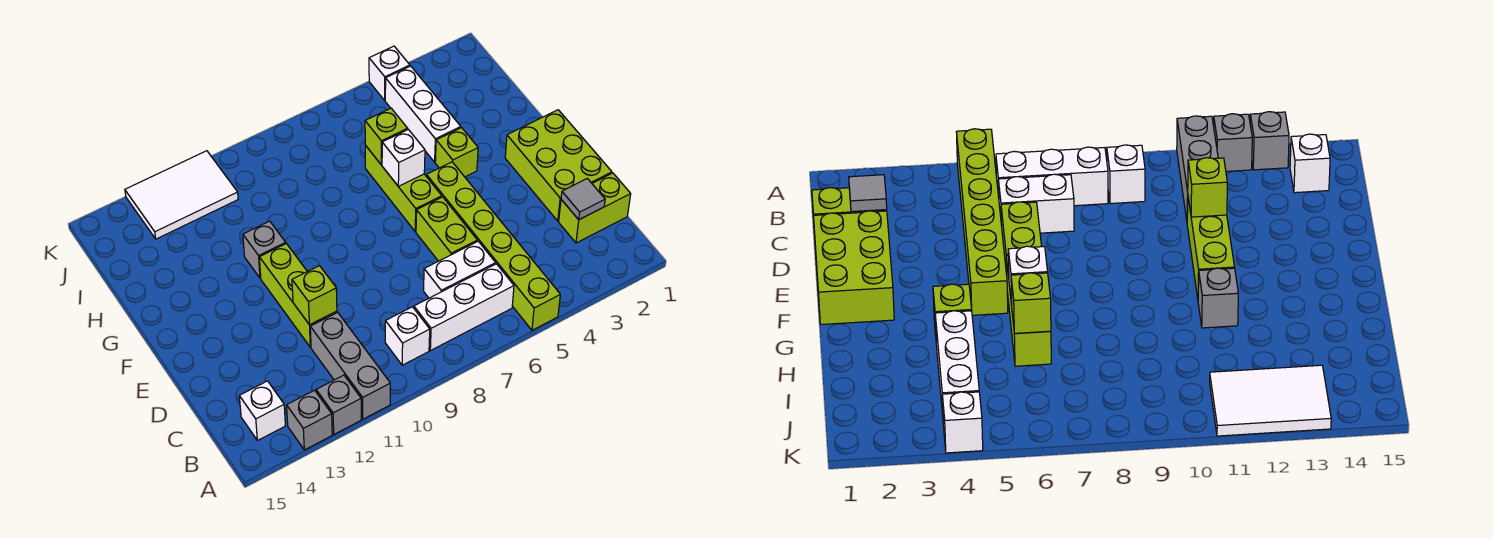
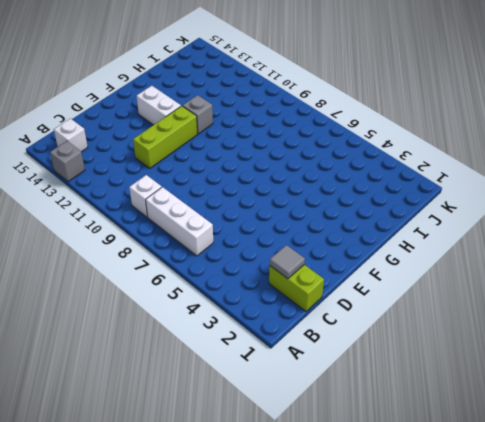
white 1x2 brick [137,86,181,125] -> white 1x2 brick moved to [424,241,496,298]
none -> lime 1x6 brick [426,162,560,330]
none -> grey 1x3 brick [310,312,390,419]
none -> grey 1x1 brick [316,375,361,434]

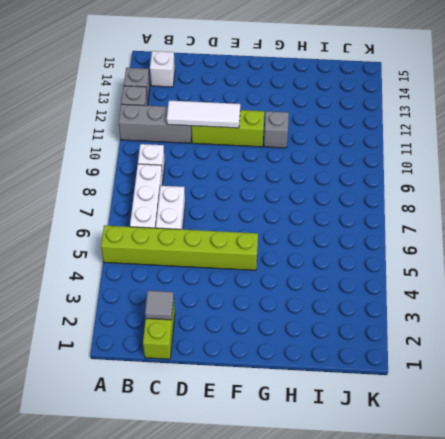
white 1x3 tile [167,101,240,128] -> lime 1x1 brick [292,266,337,325]
none -> lime 2x3 brick [505,110,612,221]
none -> lime 1x2 brick [416,197,477,261]
none -> lime 1x3 brick [365,145,442,232]

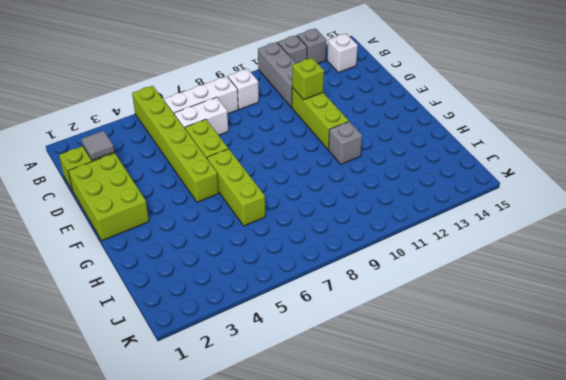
none -> lime 1x1 brick [435,128,478,177]
none -> white 1x3 brick [385,66,461,162]
none -> white 2x3 tile [125,151,238,239]

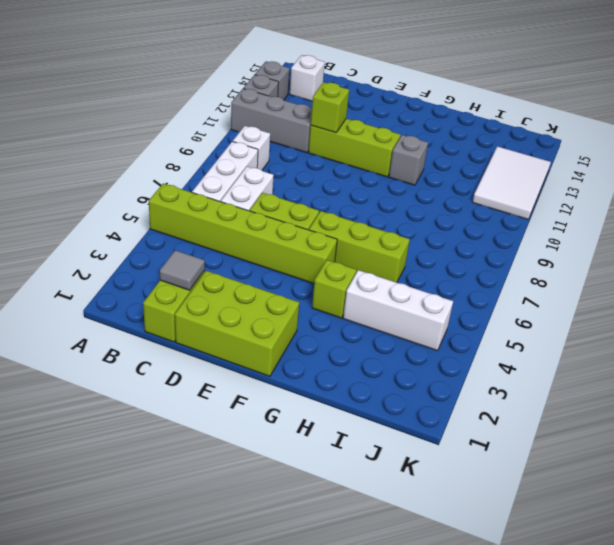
none -> white 1x1 brick [369,46,410,100]
none -> white 1x1 brick [382,129,425,186]
none -> lime 1x1 brick [365,108,408,165]

